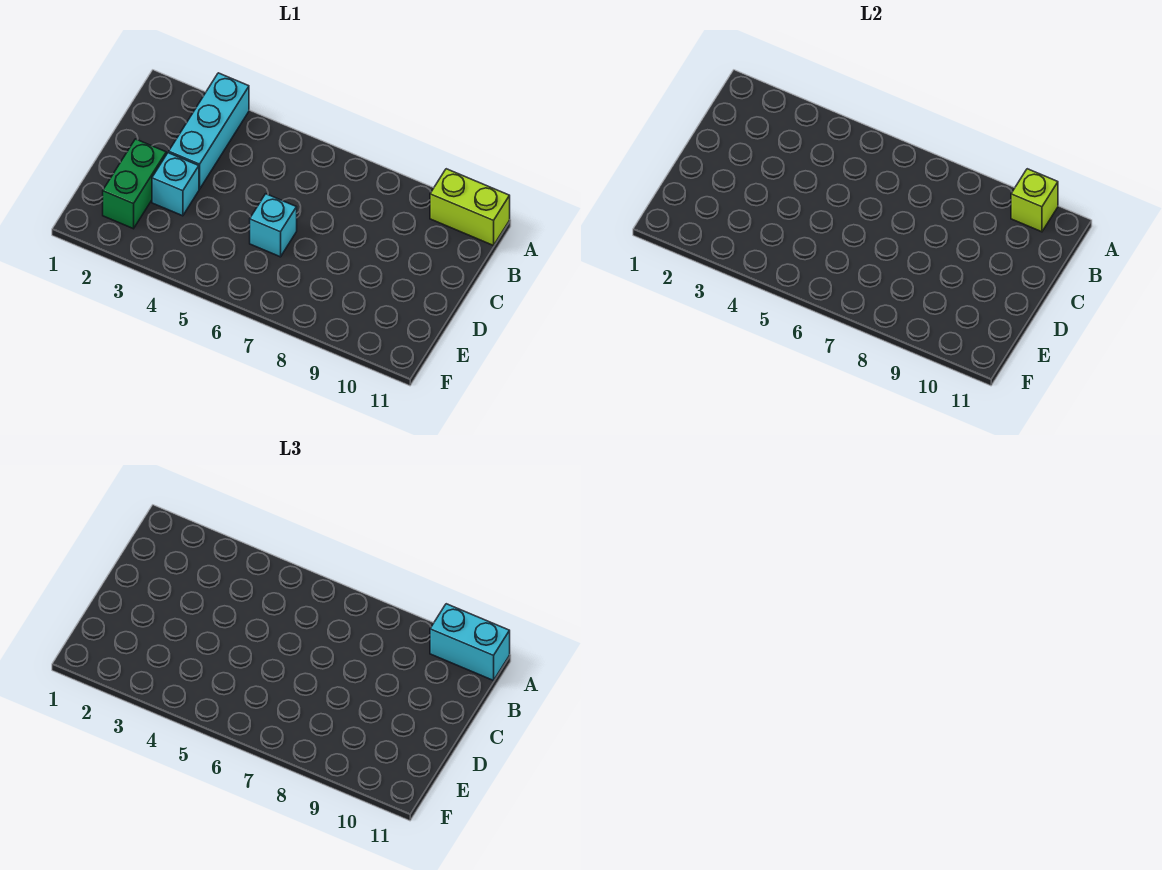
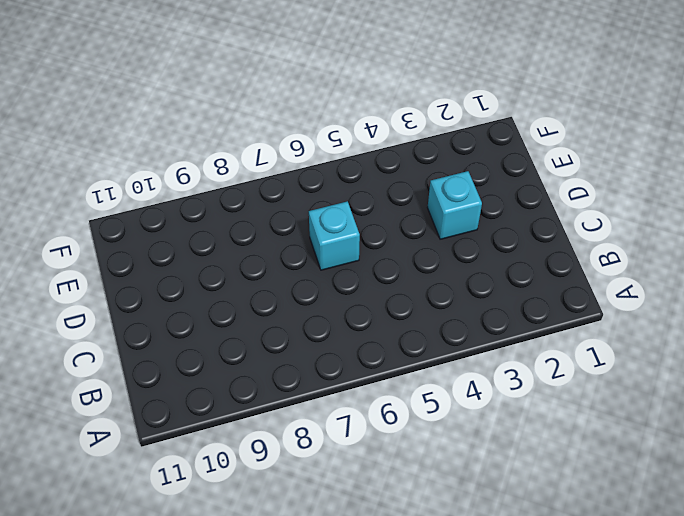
none -> cyan 1x3 brick [169,73,249,189]
none -> lime 1x2 brick [430,169,510,246]

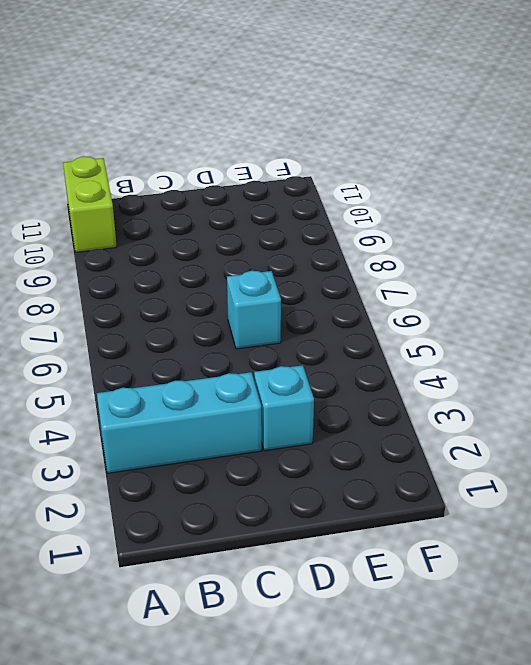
none -> green 1x2 brick [103,139,166,229]
none -> lime 1x1 brick [1011,169,1058,232]

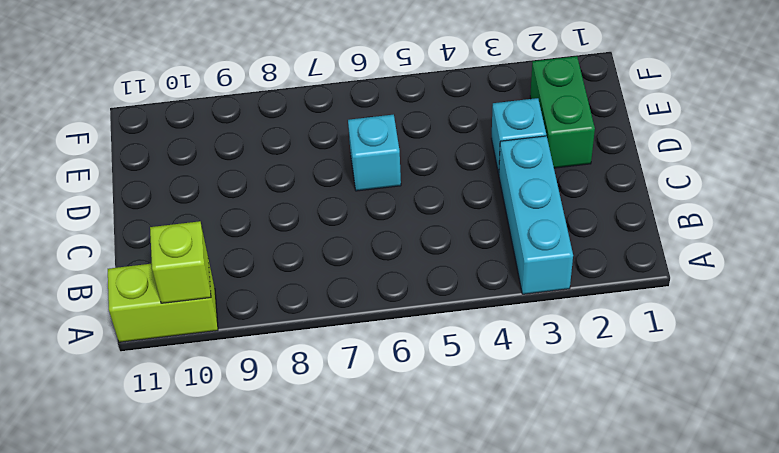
none -> cyan 1x2 brick [430,604,510,681]

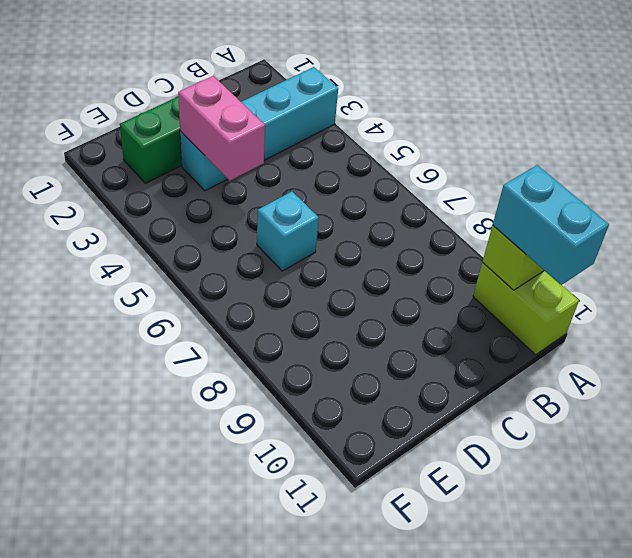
pink 1x2 brick [178,76,265,180] -> none

